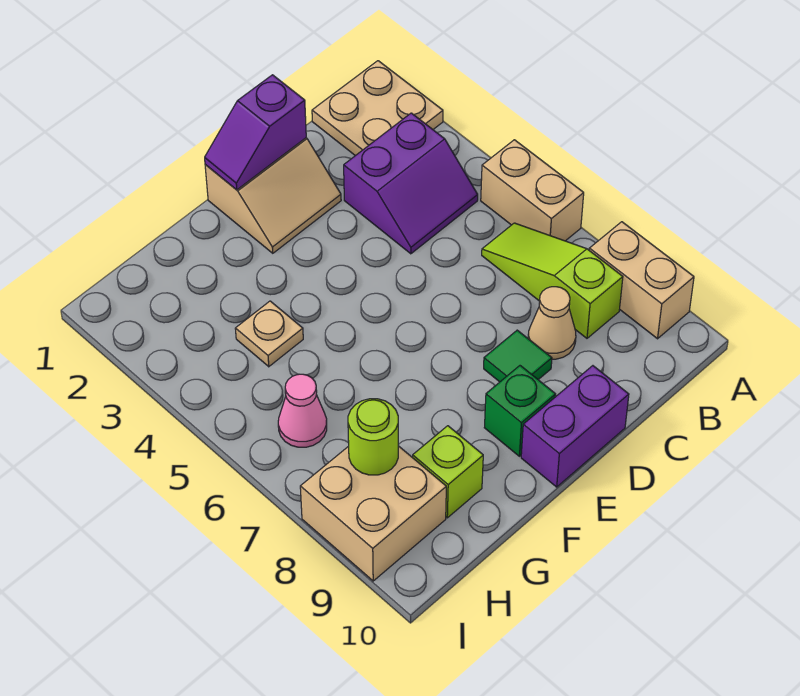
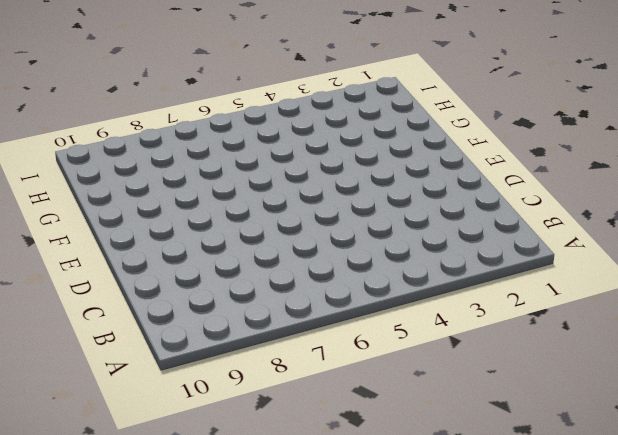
none -> tan 2x2 plate [312,61,443,156]
none -> tan 1x2 brick [481,140,584,241]
none -> tan 1x2 brick [589,222,694,339]

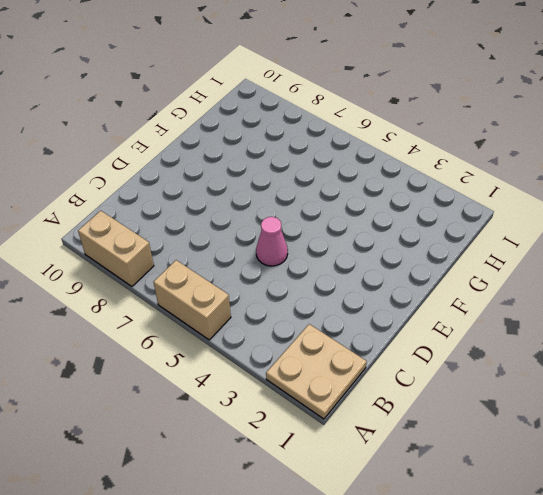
pink 1x1 cone [256,217,288,266] -> pink 1x1 cone moved to [278,374,327,447]
none -> purple 2x2 slope [344,113,478,254]
none -> lime 1x3 slope [482,223,623,338]
none -> tan 1x1 cone [528,287,576,359]

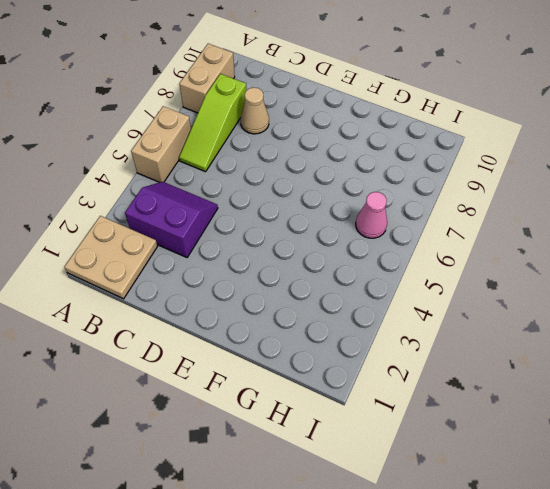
none -> tan 2x2 slope [205,138,341,253]
none -> green 1x1 tile [484,330,552,382]
none -> purple 1x2 brick [521,366,629,487]

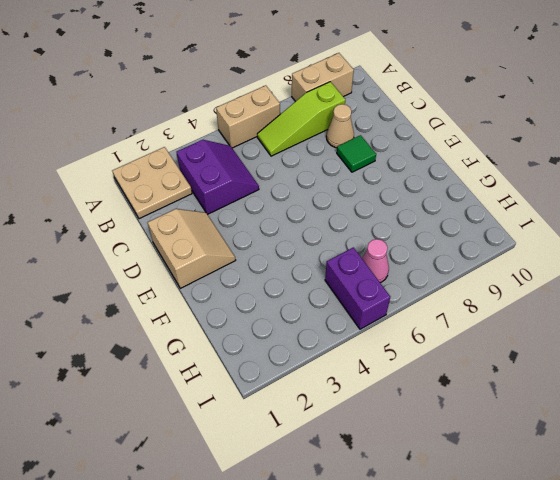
purple 1x2 brick [325,247,390,329] -> purple 1x2 brick moved to [521,366,629,487]
none -> green 1x1 brick [484,366,556,456]
none -> tan 1x1 plate [235,301,303,367]
none -> lime 1x1 brick [413,426,483,518]

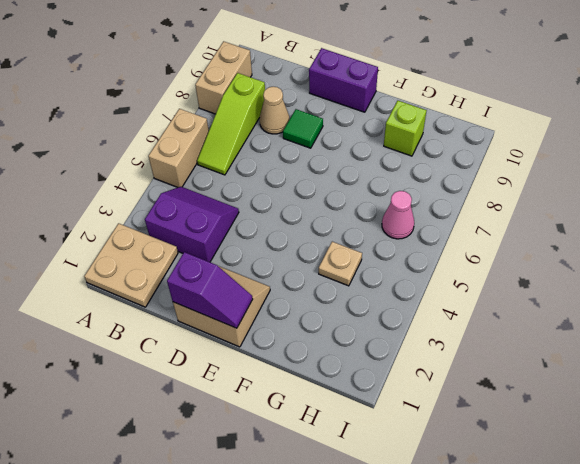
none -> green 1x1 brick [484,366,556,456]
none -> tan 2x2 brick [300,446,446,581]
none -> lime 1x1 round brick [348,399,398,475]

